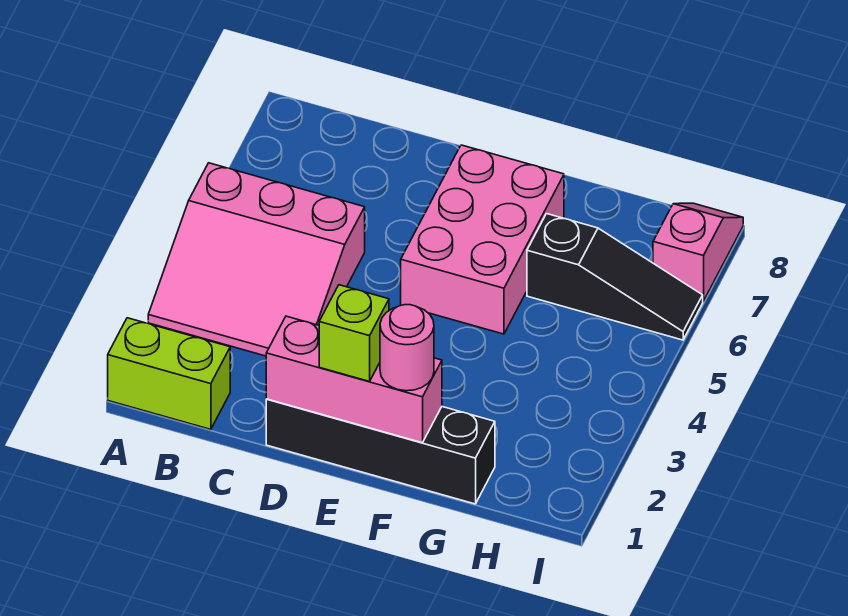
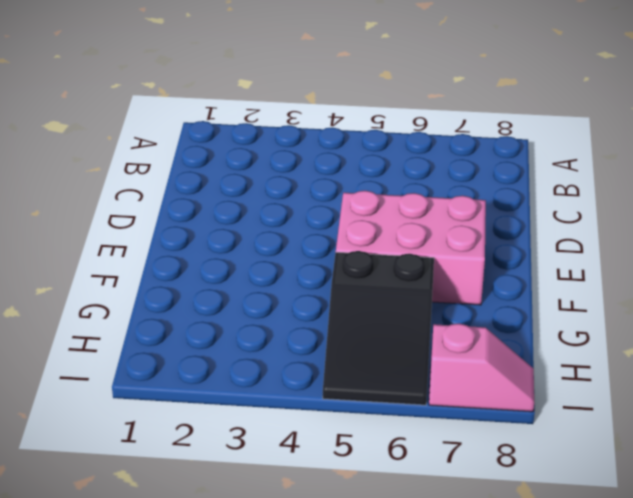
black 2x3 slope [323,251,434,405] -> black 1x3 slope [527,214,703,340]
none -> lime 1x2 brick [108,318,230,429]
none -> pink 3x3 slope [148,163,365,356]

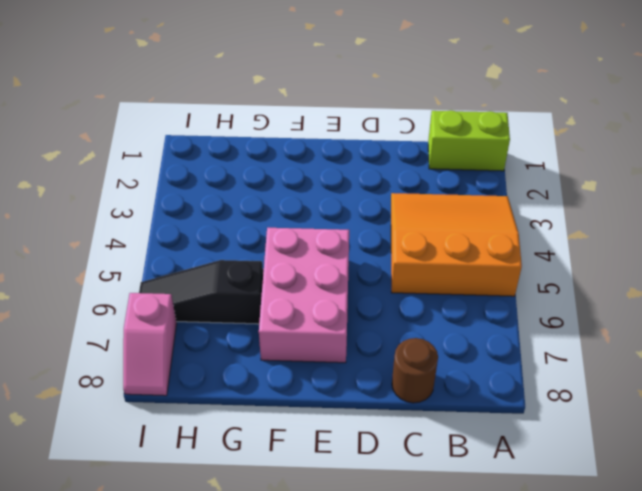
orange 3x3 slope [391,193,522,296] -> pink 3x3 slope [148,163,365,356]
brown 1x1 round brick [392,338,438,403] -> none
none -> black 1x4 brick [266,399,495,504]
none -> pink 1x3 brick [266,316,442,443]

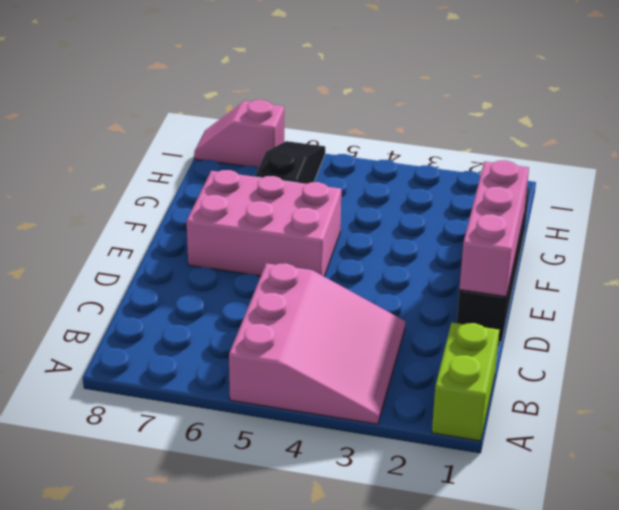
none -> lime 1x1 brick [319,285,389,381]
none -> pink 1x1 round brick [380,305,434,391]

